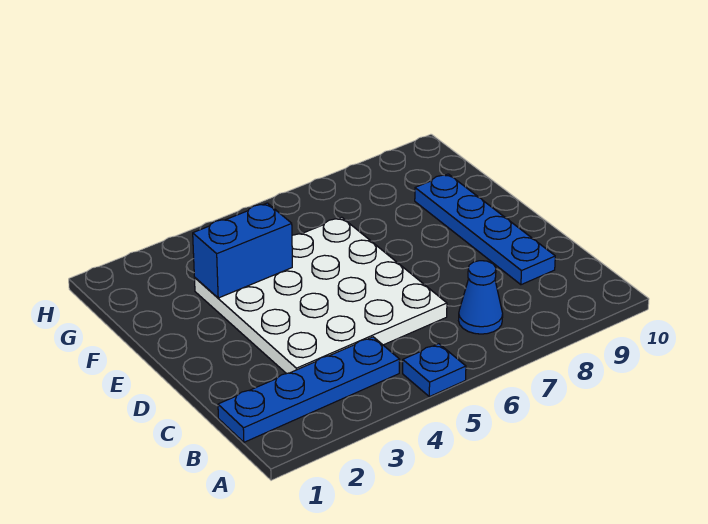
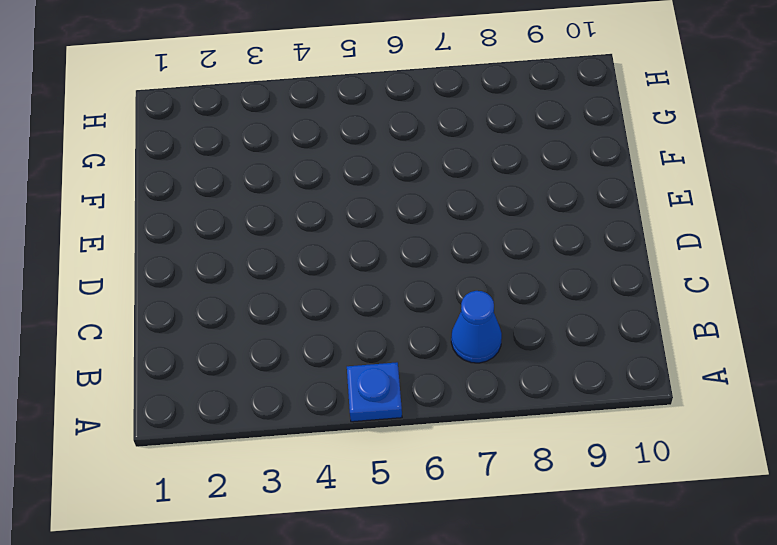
none -> blue 1x4 plate [218,337,400,442]
none -> white 4x4 plate [195,217,447,374]

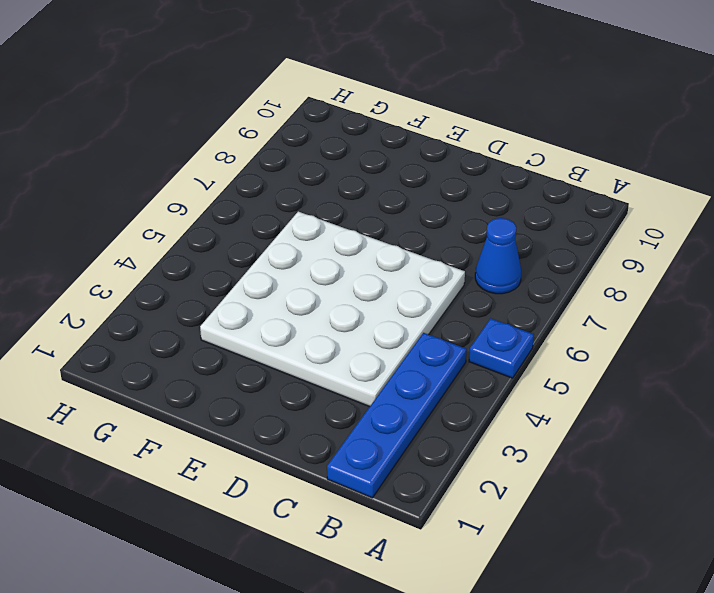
none -> blue 1x4 plate [415,174,555,285]
none -> blue 1x2 brick [193,203,292,298]

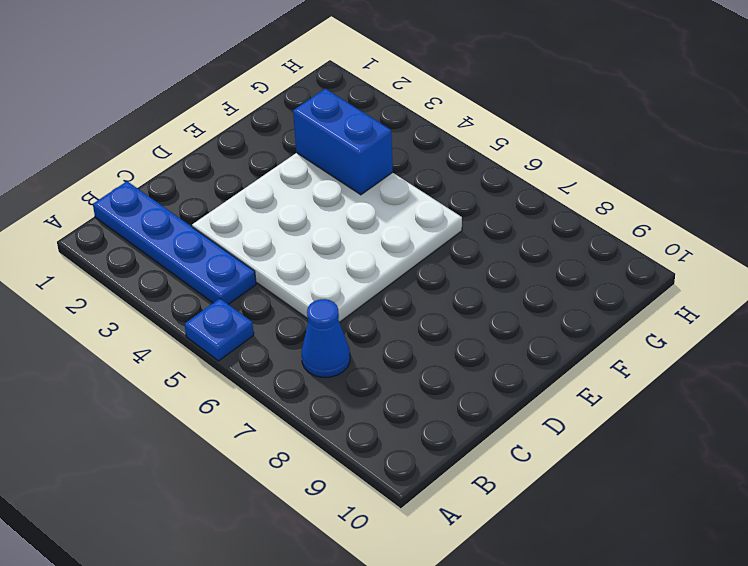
none -> blue 1x4 plate [415,174,555,285]

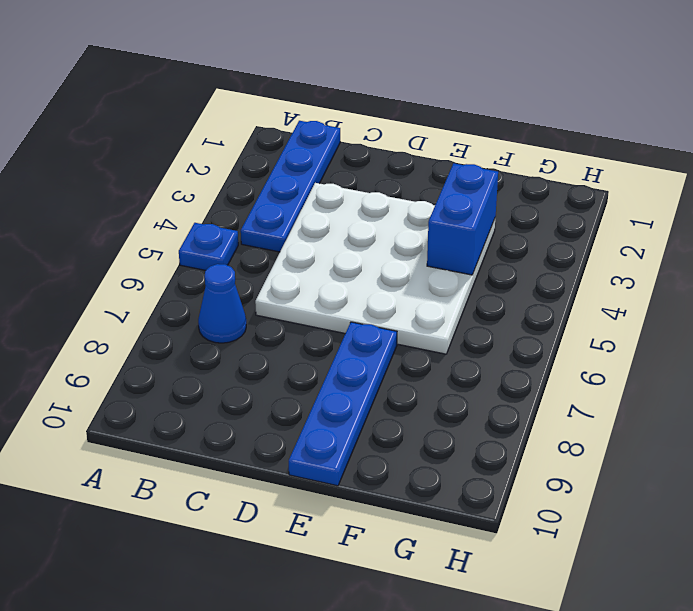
blue 1x4 plate [289,322,397,486] -> blue 1x4 plate turned to [415,174,555,285]

